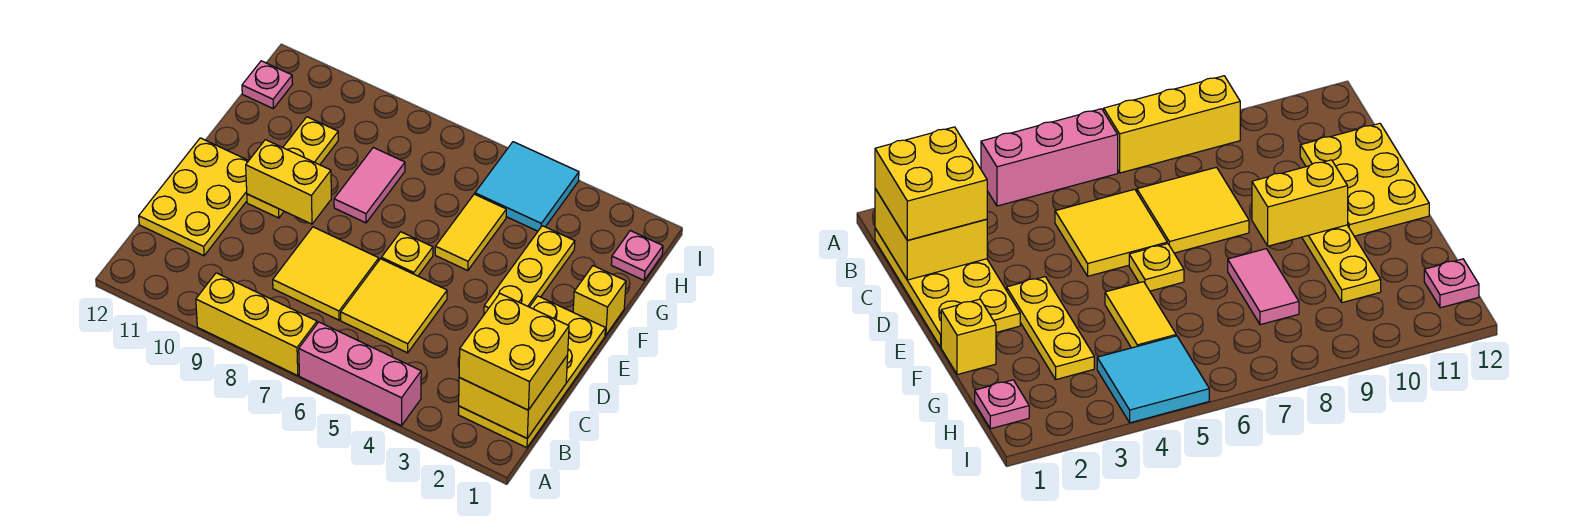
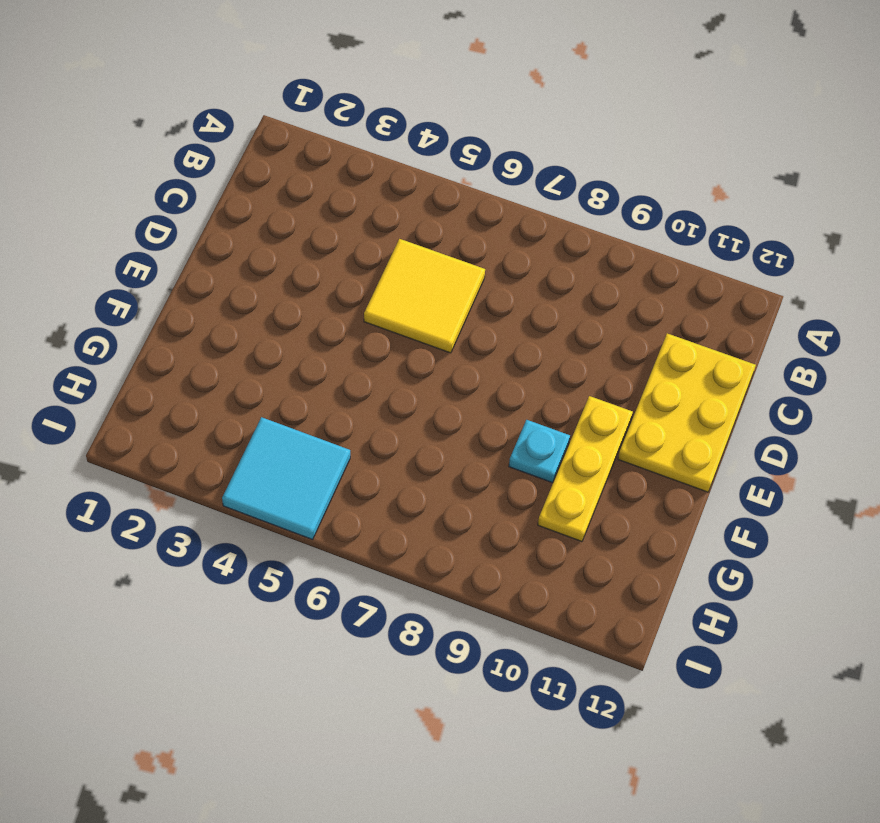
cyan 1x1 plate [509,420,570,483] -> none
none -> pink 1x3 brick [299,322,421,426]
none -> yellow 1x3 brick [196,273,317,376]
none -> yellow 2x4 plate [458,296,605,448]

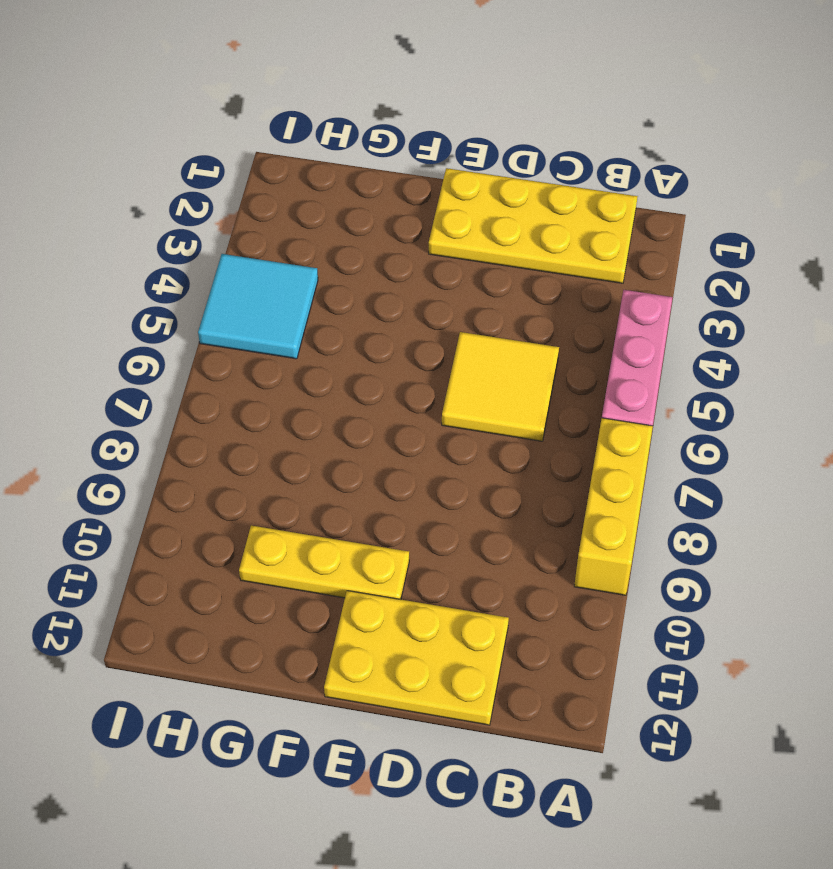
none -> yellow 2x2 tile [273,227,379,320]
none -> yellow 1x3 plate [484,226,575,314]
none -> yellow 1x1 plate [381,232,433,276]

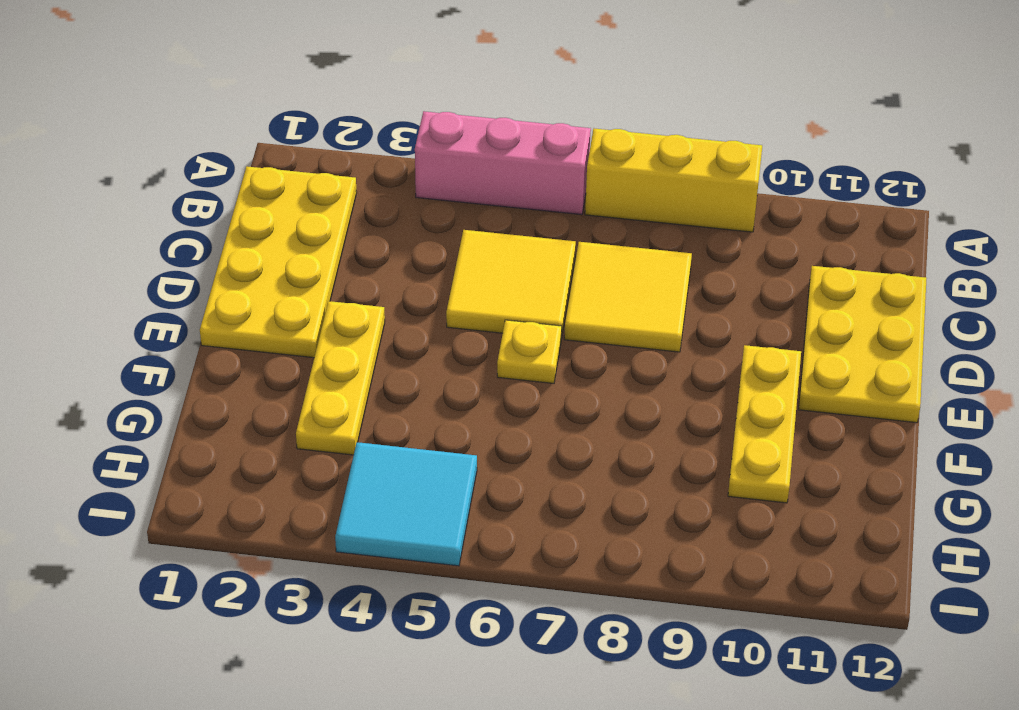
none -> yellow 1x1 brick [573,266,626,335]
none -> yellow 1x2 tile [435,194,506,271]
none -> pink 1x2 tile [334,148,405,223]

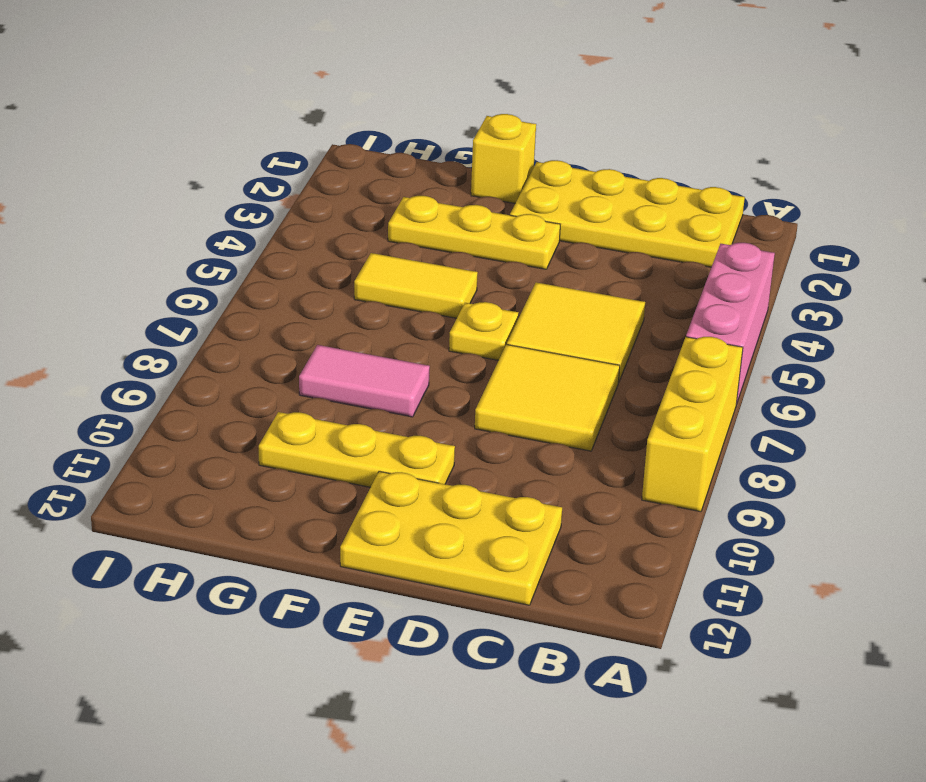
none -> pink 1x1 plate [611,231,663,280]
none -> cyan 2x2 tile [475,142,579,231]
none -> pink 1x1 plate [242,61,292,108]

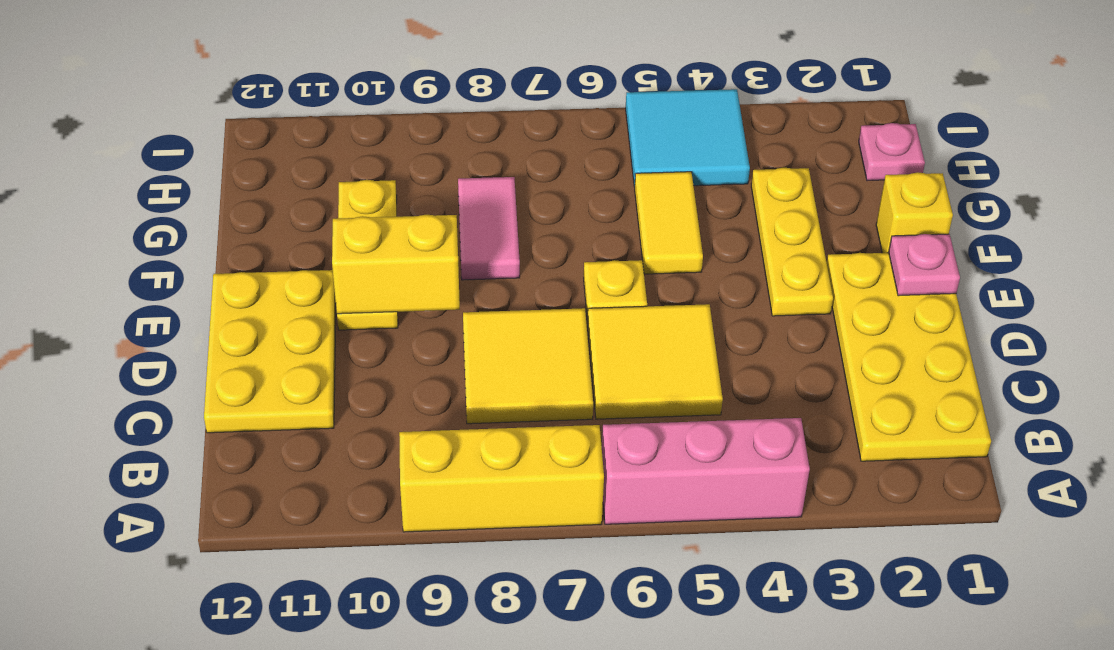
pink 1x1 plate [889,234,960,296] -> pink 1x1 plate moved to [242,61,292,108]
none -> yellow 2x2 brick [459,355,568,438]
none -> yellow 2x2 brick [459,294,569,410]

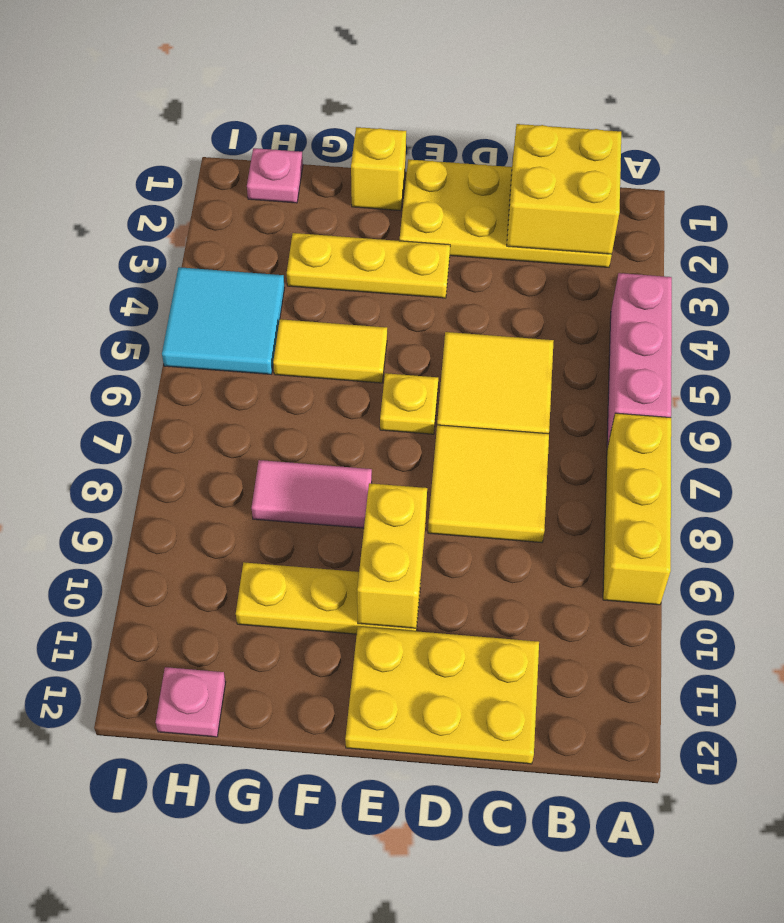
none -> yellow 2x2 brick [459,294,569,410]

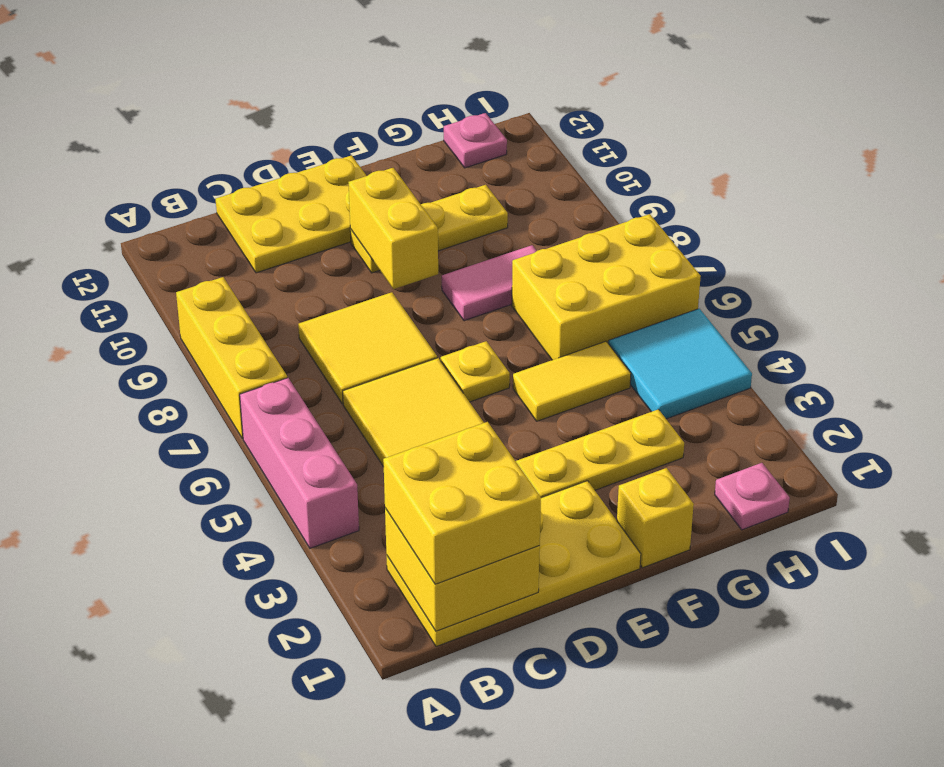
yellow 2x3 brick [512,214,701,360] -> none

